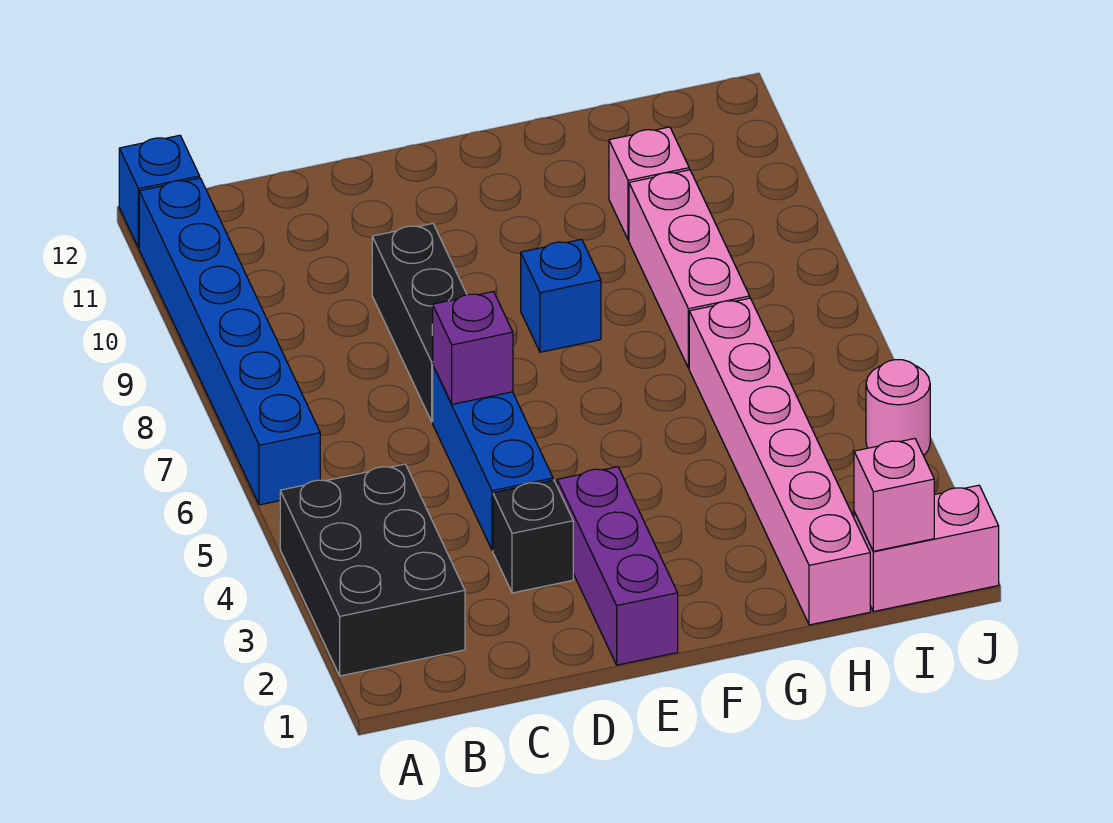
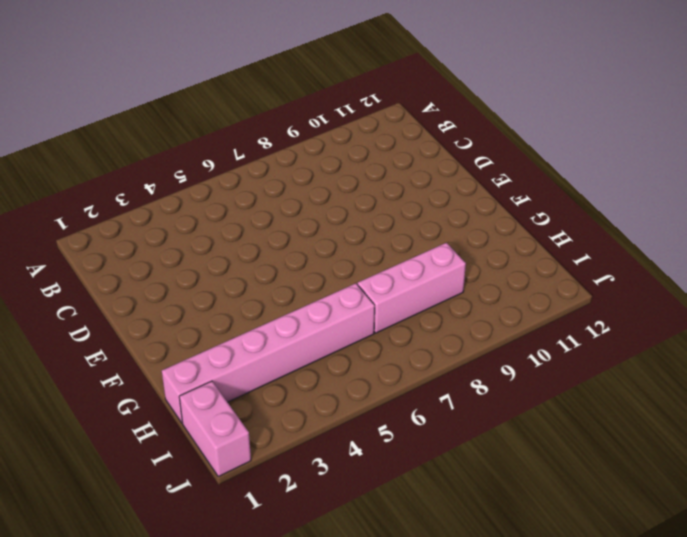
none -> black 2x3 brick [280,464,465,676]
none -> blue 1x6 brick [139,178,320,505]
none -> blue 1x1 brick [119,135,200,248]

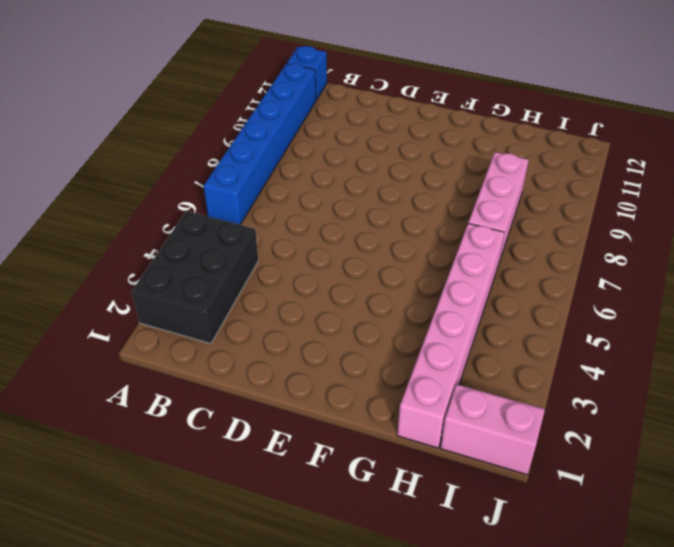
none -> black 1x1 brick [493,480,573,593]
none -> blue 1x3 brick [433,366,553,550]
none -> black 1x3 brick [372,224,467,422]

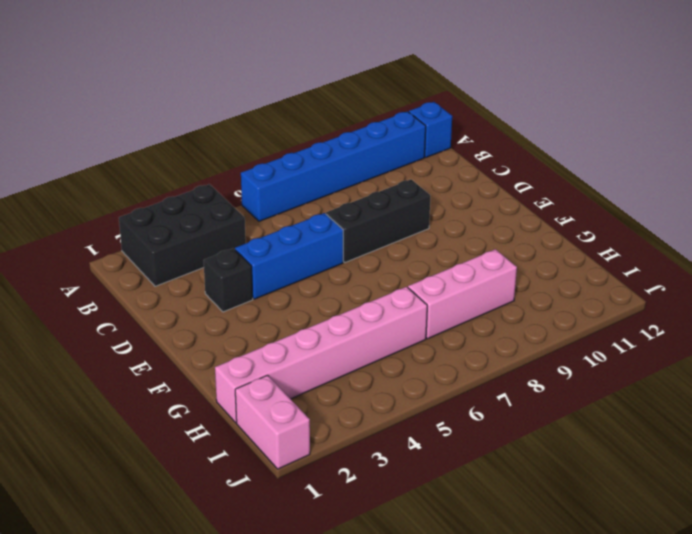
none -> purple 1x3 brick [557,467,678,665]
none -> blue 1x1 brick [521,239,601,352]
none -> pink 1x1 brick [609,127,689,240]

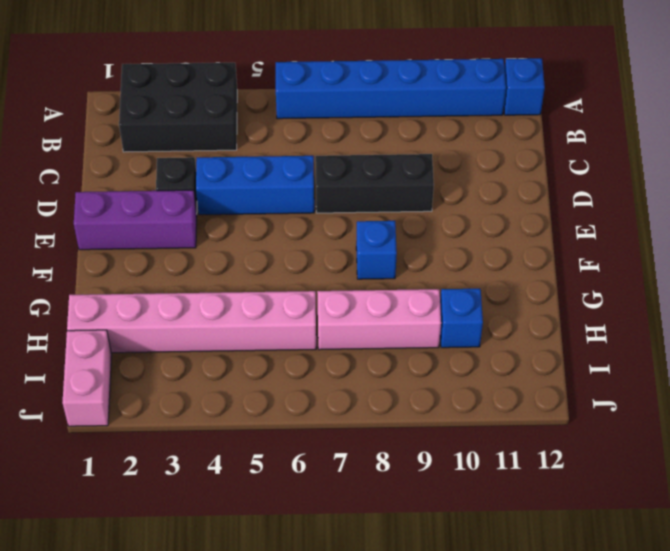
blue 1x1 brick [440,289,483,348] -> pink 1x1 brick [609,127,689,240]
none -> pink 1x1 round brick [866,360,930,456]
none -> purple 1x1 brick [433,292,513,404]
none -> pink 1x1 brick [854,439,934,551]

